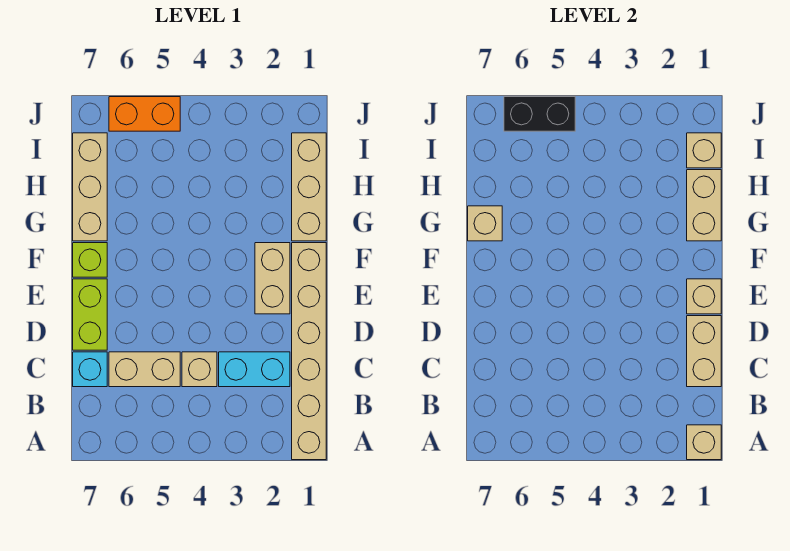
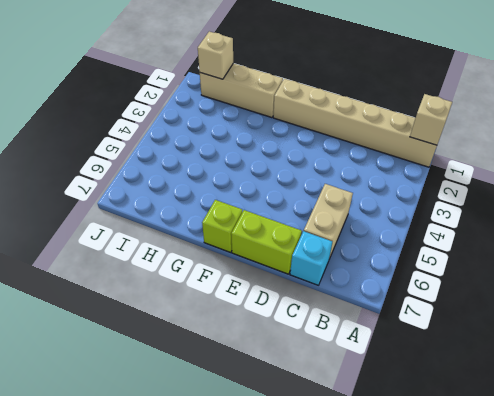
none -> cyan 1x2 brick [219,352,290,387]
none -> tan 1x1 brick [182,352,217,387]
none -> tan 1x2 brick [255,243,290,314]

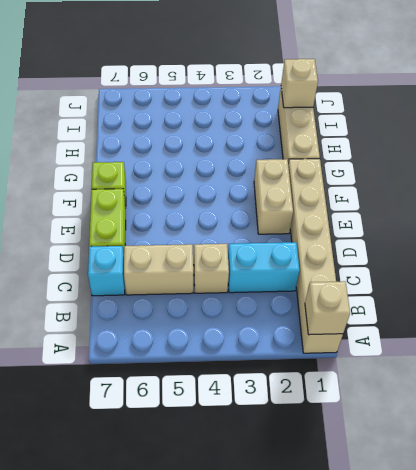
none -> tan 1x3 brick [73,133,107,241]
none -> orange 1x2 brick [109,97,180,131]
none -> tan 1x2 brick [687,316,721,387]

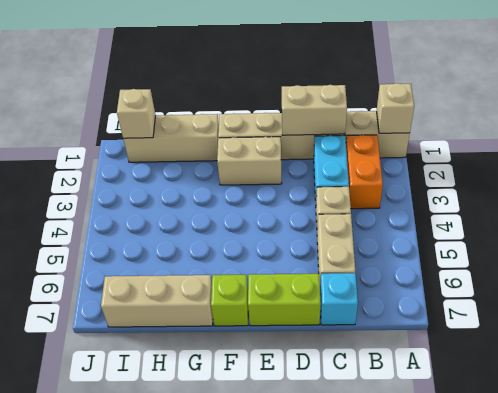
orange 1x2 brick [346,135,383,209] -> orange 1x2 brick moved to [109,97,180,131]
none -> tan 1x1 brick [687,279,721,314]
none -> tan 1x2 brick [687,170,721,241]
none -> tan 1x1 brick [468,206,502,241]

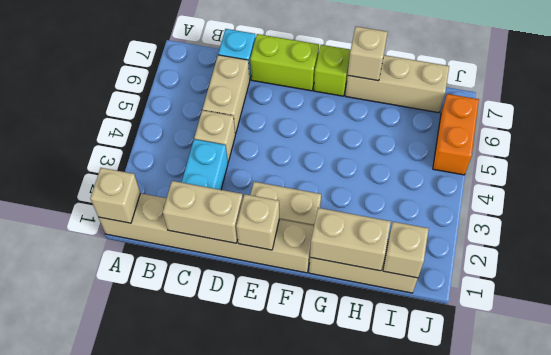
none -> black 1x2 brick [504,97,575,131]

